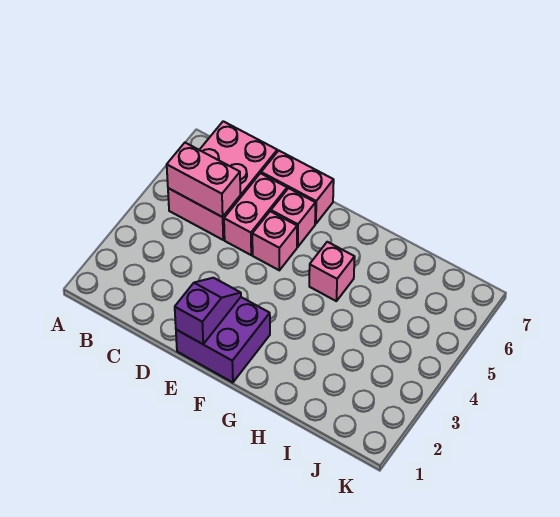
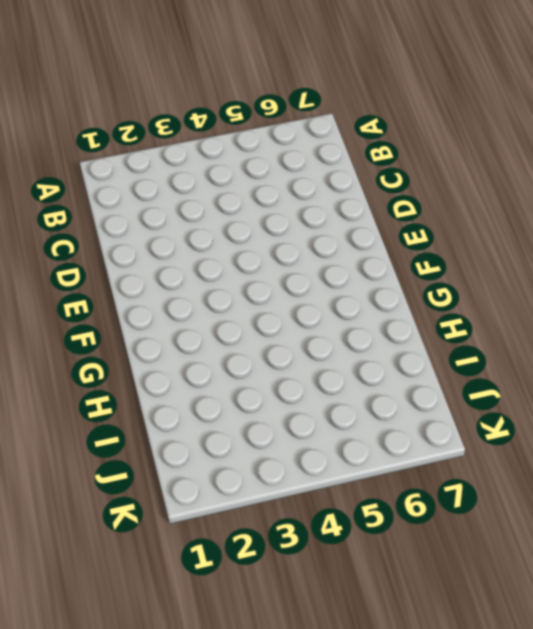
none -> pink 2x3 brick [168,121,277,240]
none -> pink 1x2 brick [224,173,287,255]

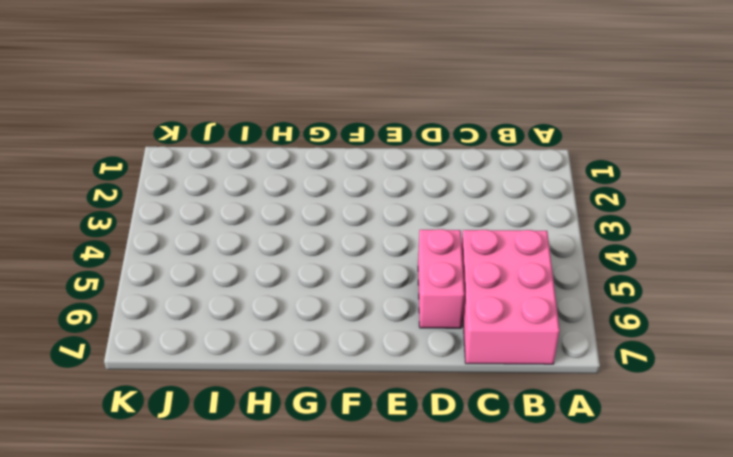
none -> pink 1x2 brick [261,151,334,224]
none -> purple 2x2 brick [176,297,270,382]

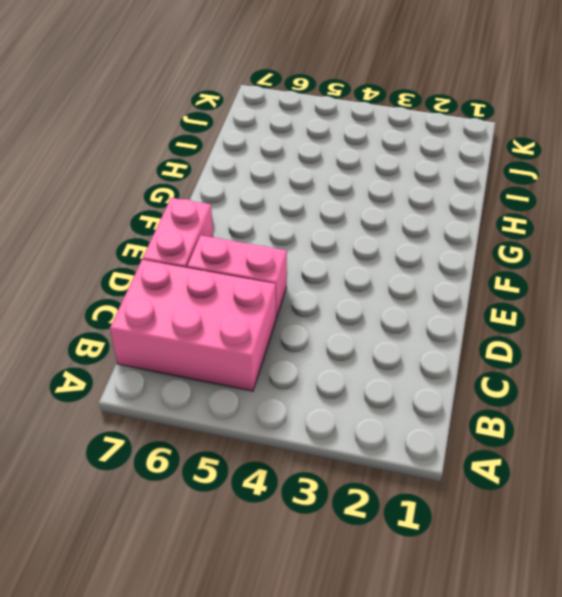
none -> purple 2x2 brick [176,297,270,382]
none -> pink 1x1 brick [252,211,297,270]

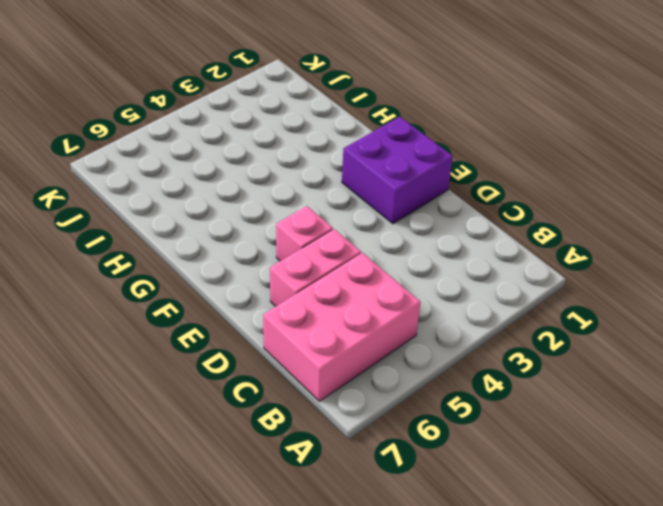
none -> pink 1x2 brick [261,151,334,224]
none -> pink 1x1 brick [271,188,315,247]

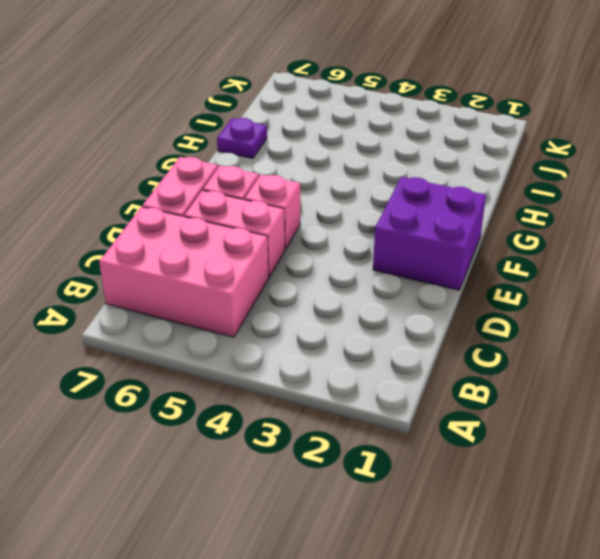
purple 1x1 plate [217,118,267,159] -> none
none -> pink 1x1 brick [309,242,355,301]
none -> pink 1x2 brick [167,143,240,217]

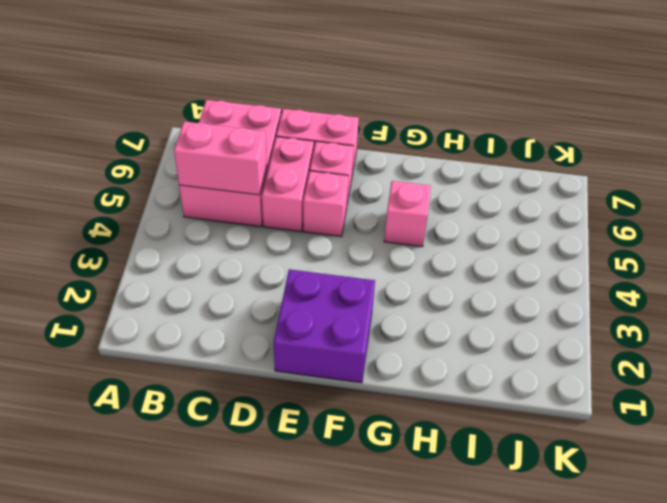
none -> purple 1x2 slope [175,278,241,344]

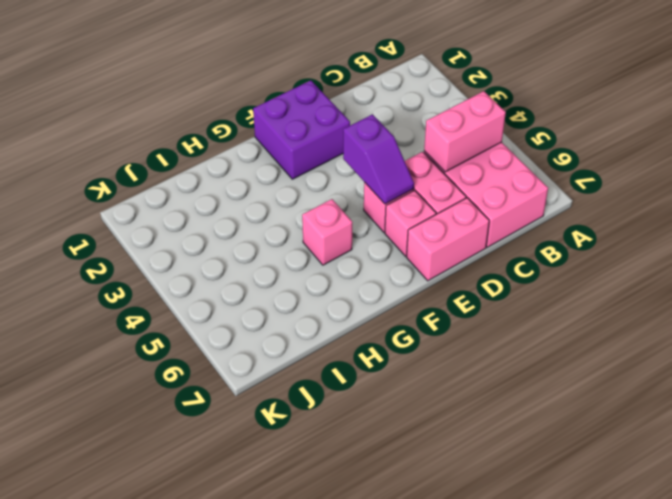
purple 1x2 slope [343,114,414,204] -> purple 1x2 slope moved to [175,278,241,344]

